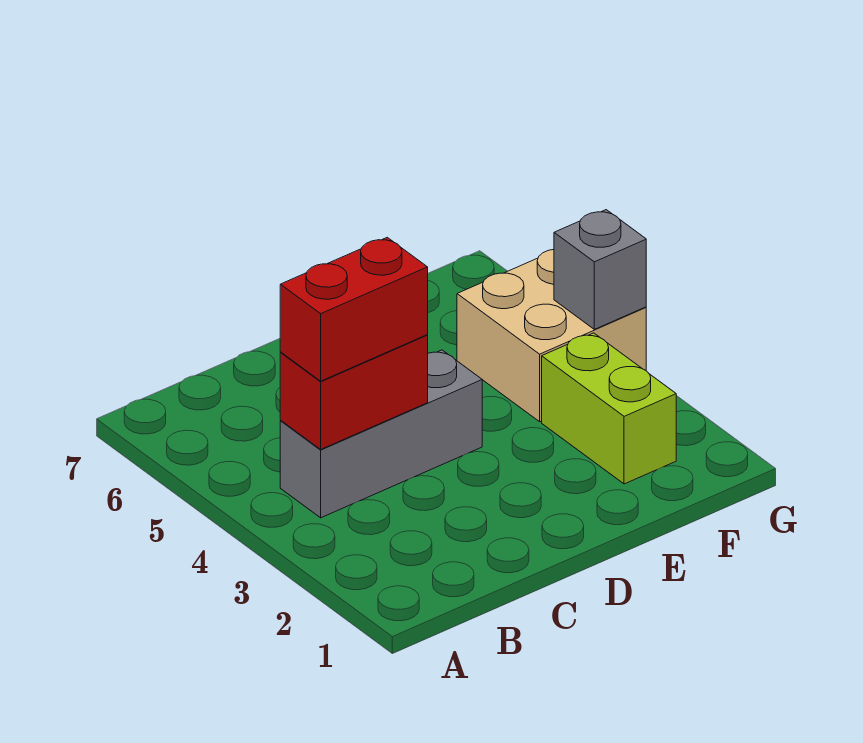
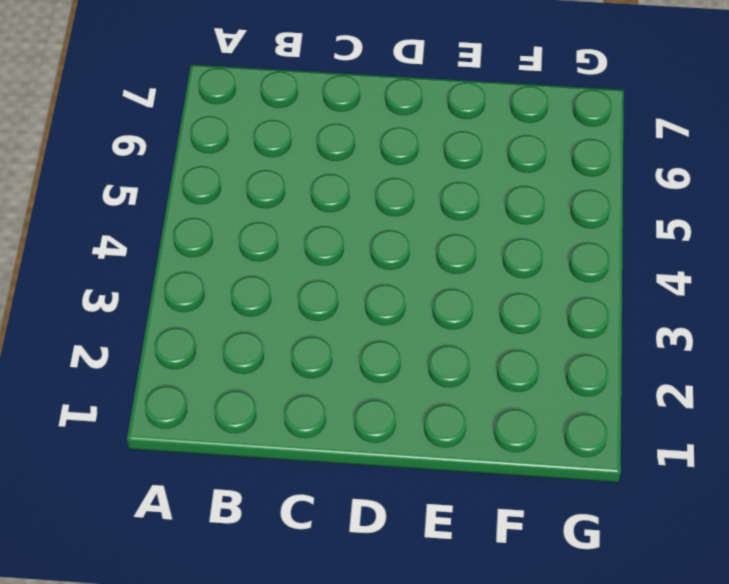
none -> grey 1x3 brick [280,350,482,518]
none -> lime 1x2 brick [542,333,676,484]

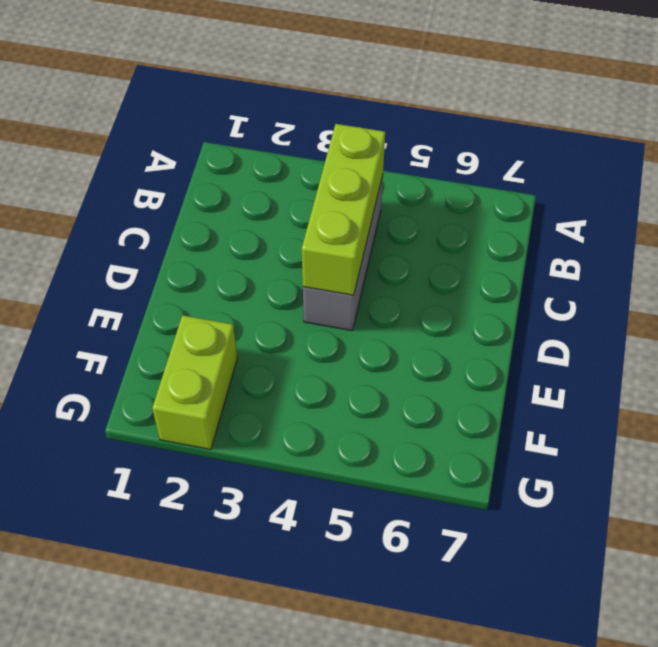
lime 1x3 brick [302,124,385,295] -> red 1x2 brick [280,335,428,449]
lime 1x2 brick [152,315,237,449] -> lime 1x2 brick turned to [542,333,676,484]
none -> tan 2x2 brick [457,249,646,422]
none -> grey 1x1 brick [554,210,646,329]

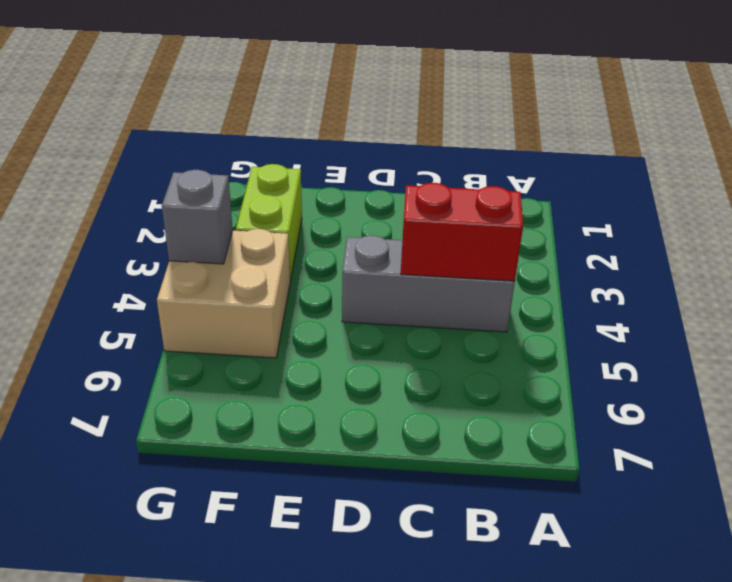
none -> red 1x2 brick [280,237,428,381]

